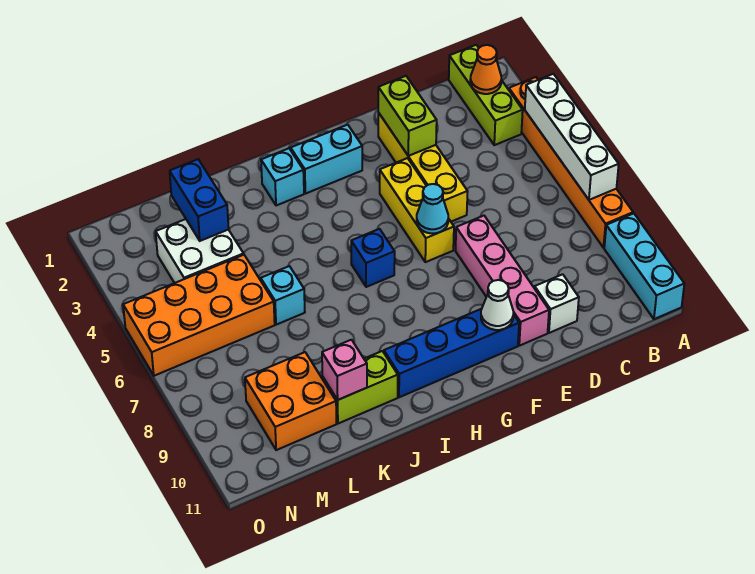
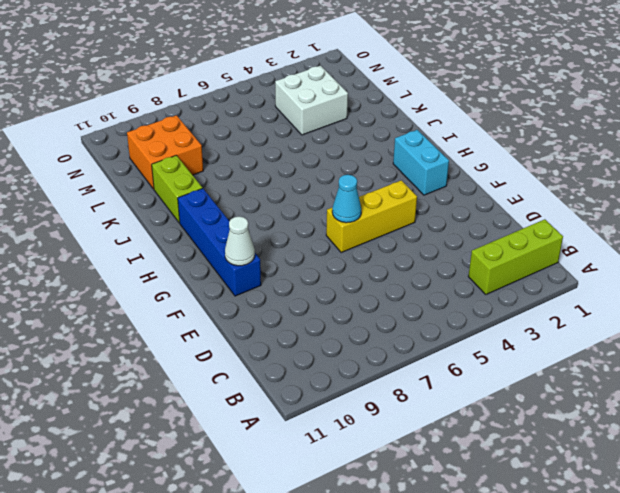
none -> orange 1x6 brick [509,77,633,248]
none -> cyan 1x3 brick [604,213,684,319]
none -> white 1x1 brick [535,274,579,333]

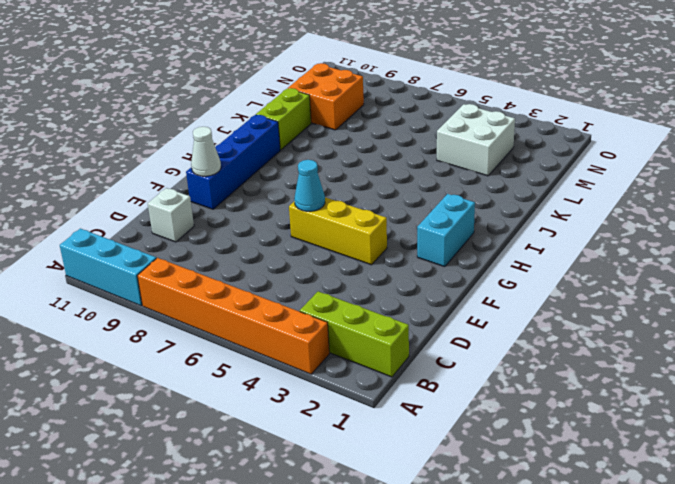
none -> yellow 1x4 brick [378,112,468,222]
none -> pink 1x4 brick [456,216,549,346]
none -> blue 1x1 brick [351,229,395,287]

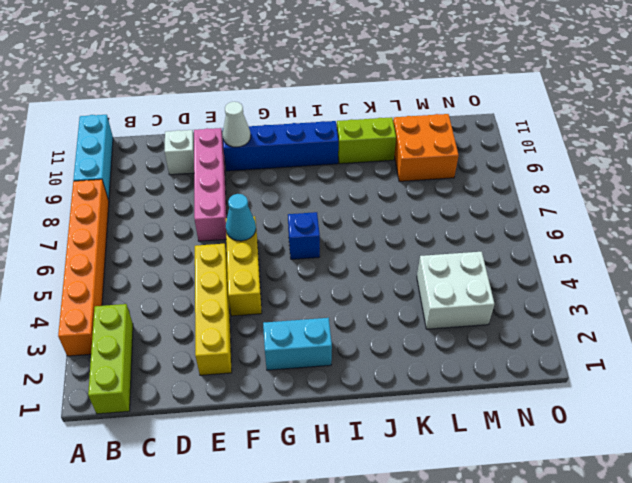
none -> cyan 1x1 brick [261,148,304,206]
none -> cyan 1x1 brick [261,266,305,325]
none -> orange 2x4 brick [123,255,275,376]

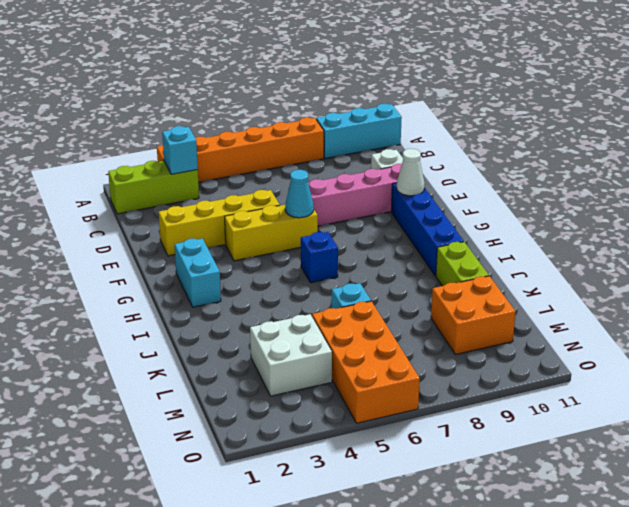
cyan 1x1 brick [162,126,198,174] -> cyan 1x1 brick moved to [261,148,304,206]
none -> white 1x4 brick [525,74,619,200]
none -> orange 1x1 cone [470,45,501,94]
none -> lime 1x2 brick [378,76,437,156]

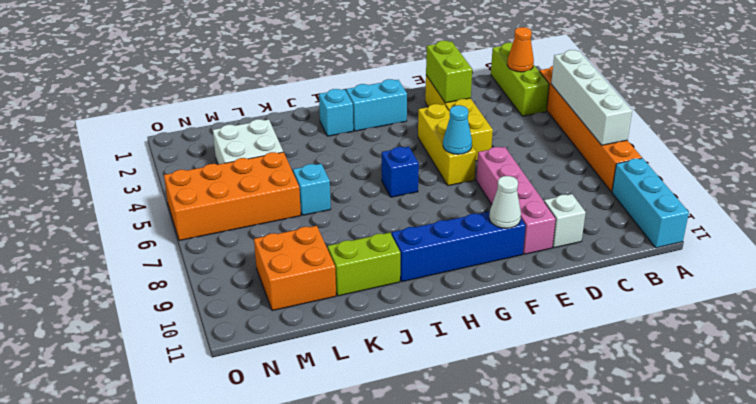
none -> pink 1x1 brick [322,340,367,400]
none -> blue 1x2 brick [170,159,229,241]

